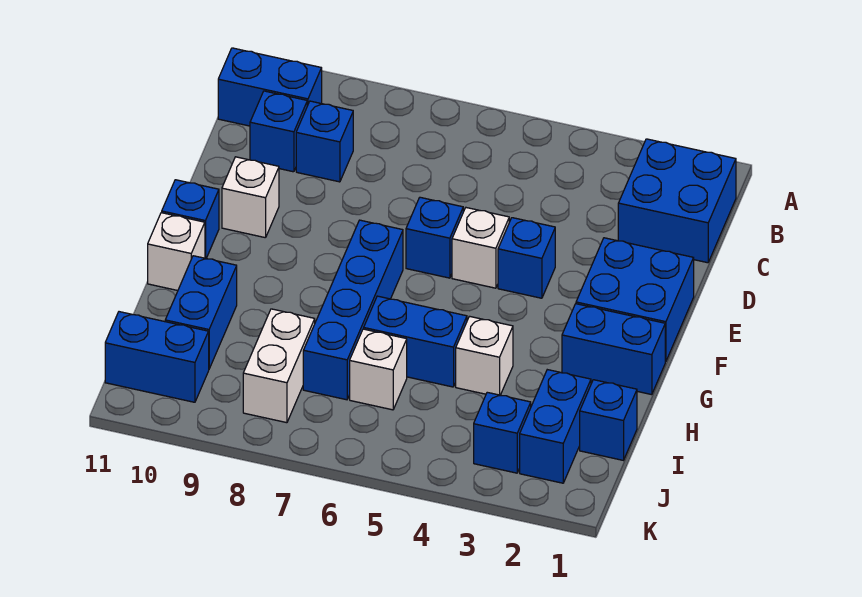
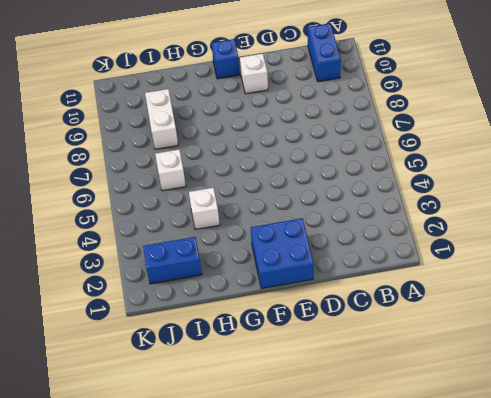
white 1x2 brick [145,89,178,149] -> white 1x2 brick turned to [243,309,315,423]
none -> blue 2x2 brick [618,139,736,263]
none -> blue 1x1 brick [296,101,353,182]
none -> blue 1x1 brick [250,91,307,172]

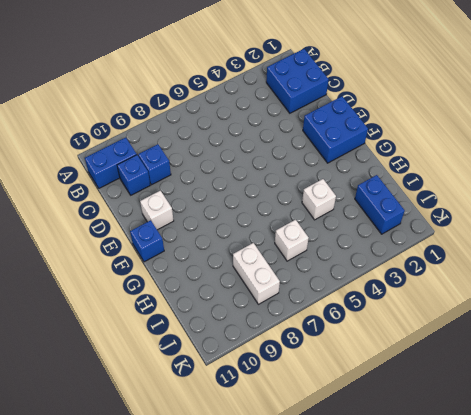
none -> blue 1x1 brick [498,218,555,298]
none -> white 1x1 brick [452,208,509,288]
none -> blue 1x1 brick [406,197,463,278]

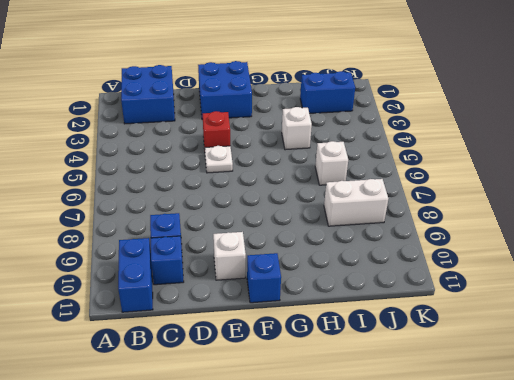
red 1x1 brick [203,111,230,148] -> blue 1x1 brick [498,218,555,298]
white 1x1 plate [205,146,233,173] -> white 1x1 brick [452,208,509,288]
none -> blue 1x1 brick [406,197,463,278]
none -> blue 1x4 brick [303,220,403,400]
none -> blue 1x2 brick [562,304,665,395]

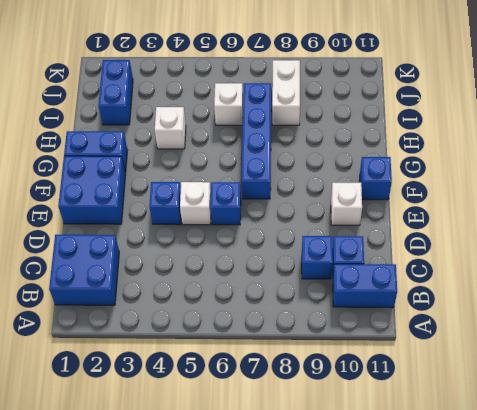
none -> white 1x1 brick [148,213,205,290]
none -> blue 1x2 brick [364,296,467,387]
none -> blue 1x2 brick [165,256,237,368]

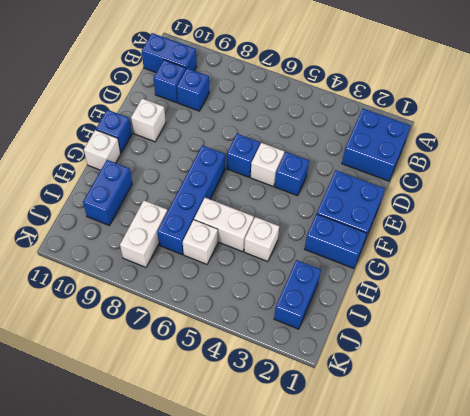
white 1x2 brick [194,198,254,252] -> blue 1x2 brick [364,296,467,387]
none -> blue 1x1 brick [580,380,637,460]
none -> blue 1x1 brick [474,392,531,473]
none -> blue 1x2 brick [105,312,209,402]

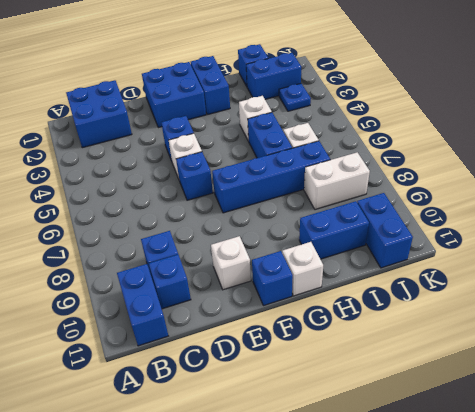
blue 1x1 plate [279,84,311,111] -> blue 1x1 brick [474,392,531,473]

